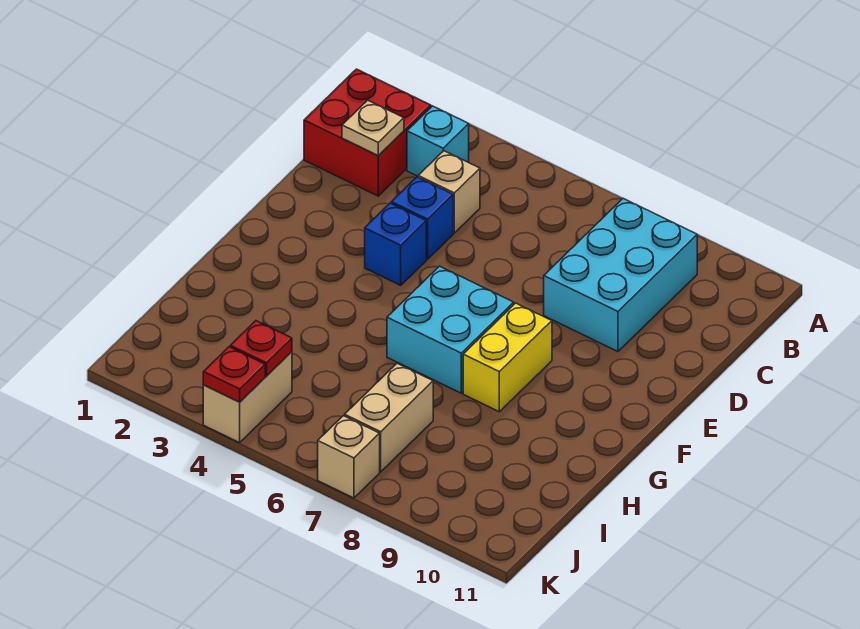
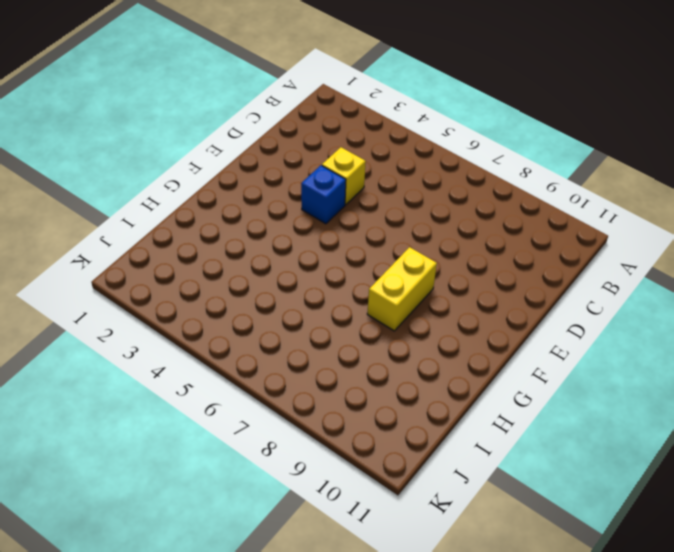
yellow 1x1 brick [322,147,366,205] -> blue 1x1 brick [391,177,453,259]
none -> red 2x2 brick [304,69,431,196]
none -> cyan 1x1 brick [407,106,469,176]
none -> cyan 2x3 brick [544,199,697,352]

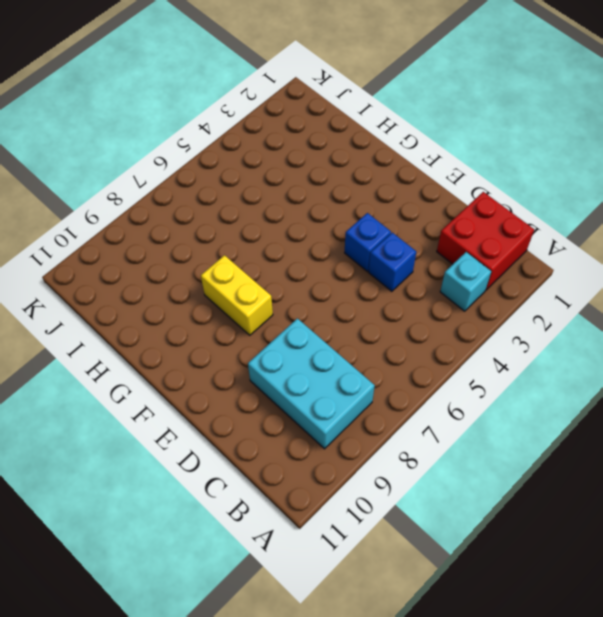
none -> tan 1x1 brick [418,151,480,233]
none -> cyan 2x2 brick [387,266,514,393]
none -> tan 1x2 brick [345,363,433,472]

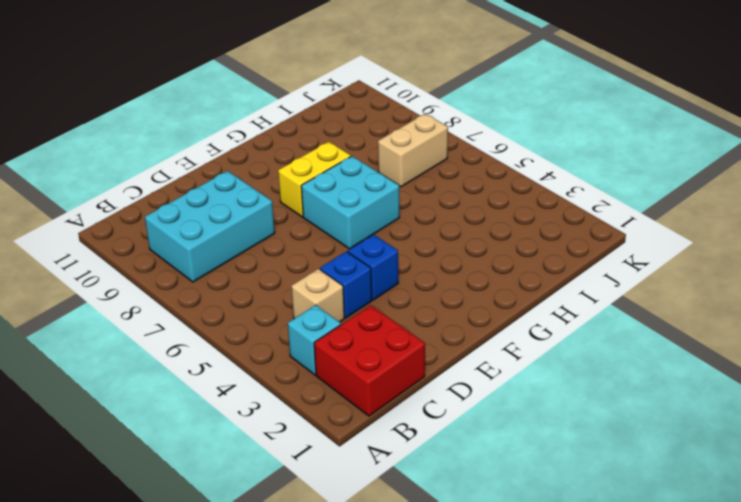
none -> tan 1x2 brick [203,352,292,443]
none -> tan 1x1 brick [318,416,380,498]
none -> tan 1x1 plate [342,100,404,156]

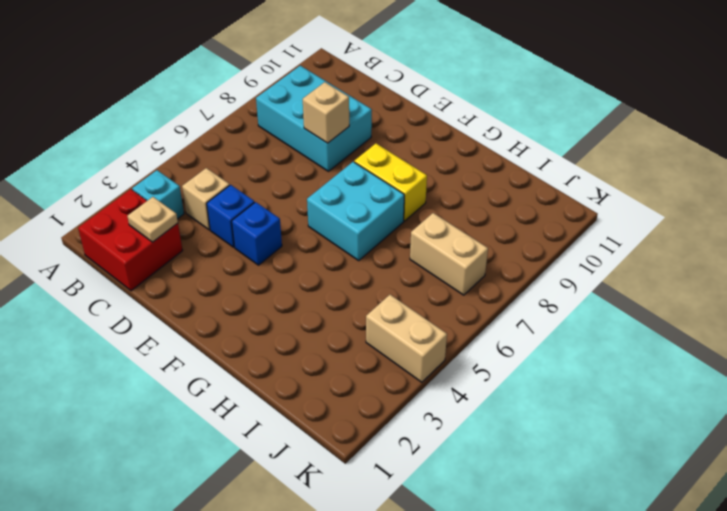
tan 1x1 brick [303,82,349,143] -> tan 1x1 brick moved to [318,416,380,498]
none -> red 1x1 plate [230,321,292,376]
none -> red 1x1 plate [203,347,265,402]

